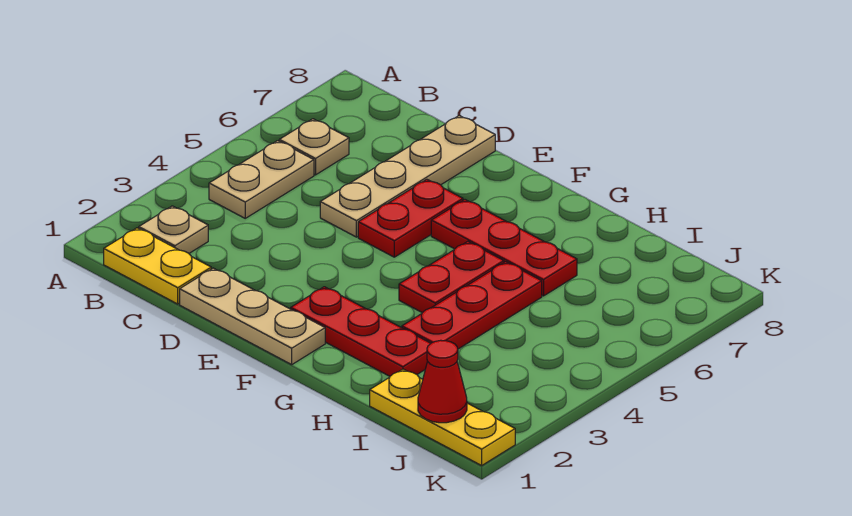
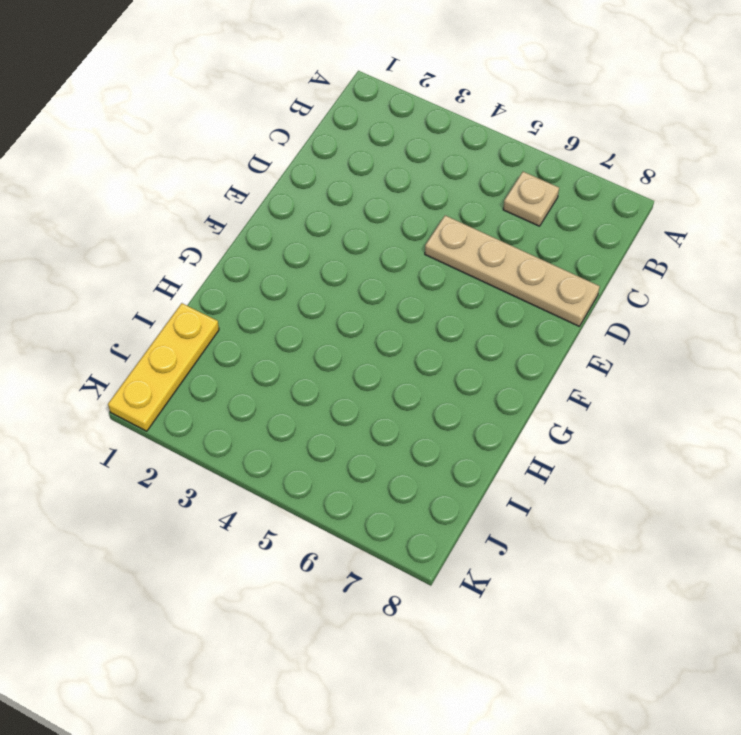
none -> yellow 1x2 plate [104,228,211,304]
none -> tan 1x1 plate [139,206,208,253]
none -> tan 1x2 plate [209,141,314,218]

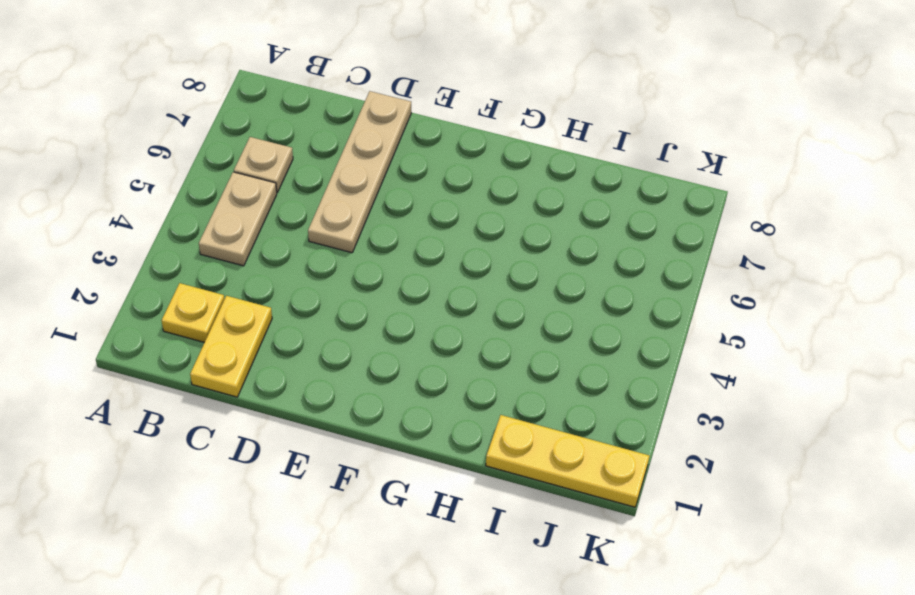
yellow 1x1 plate [162,283,224,342] -> tan 1x1 plate [139,206,208,253]
yellow 1x2 plate [190,296,272,397] -> yellow 1x2 plate turned to [104,228,211,304]
none -> tan 1x3 plate [180,268,325,365]
none -> red 1x2 plate [358,179,463,257]
none -> red 1x3 plate [291,287,431,376]

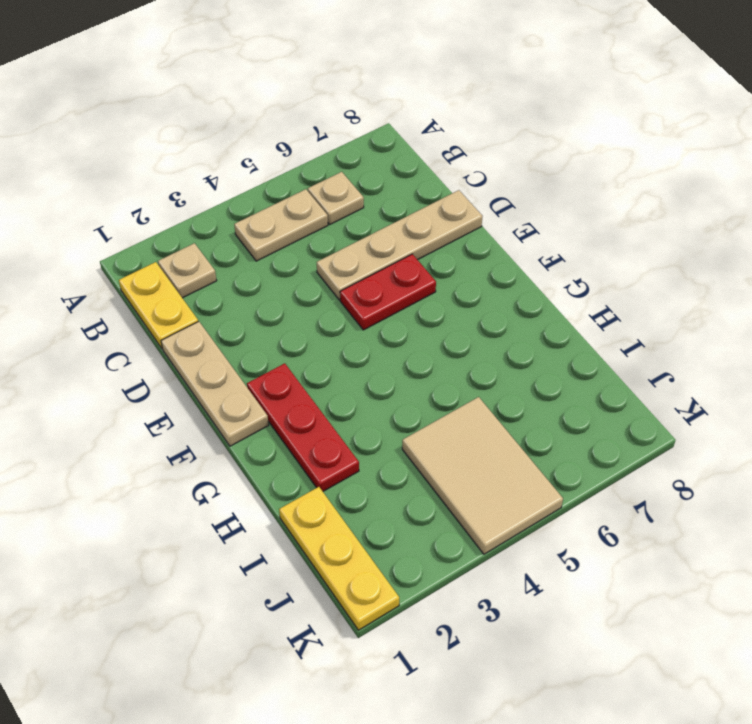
tan 2x3 tile [402,397,563,554] -> none
none -> red 1x3 plate [431,200,577,296]
none -> red 1x2 plate [399,241,504,313]
none -> red 1x3 plate [402,262,542,349]

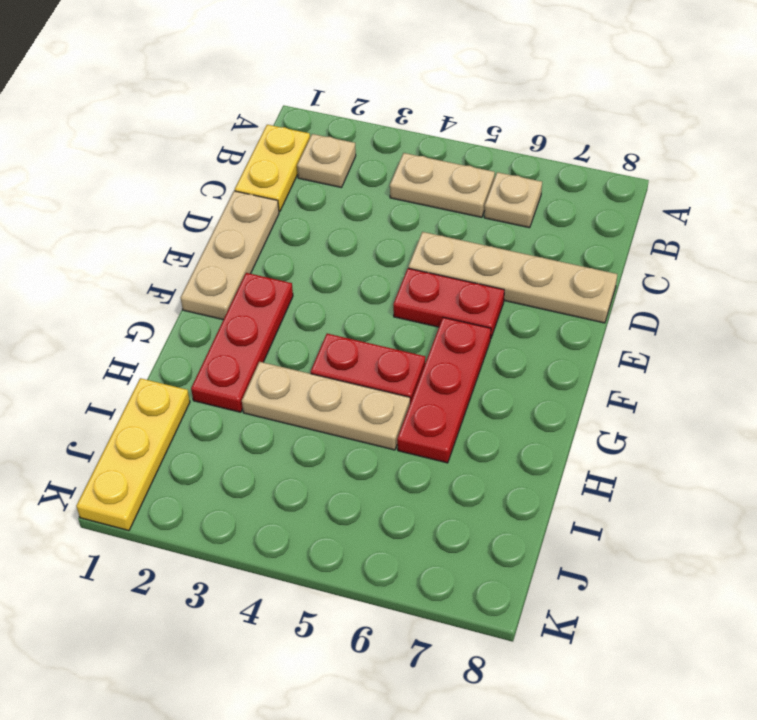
tan 1x3 plate [242,362,410,450] -> red 1x3 plate [402,262,542,349]
none -> red 1x1 cone [418,340,467,423]

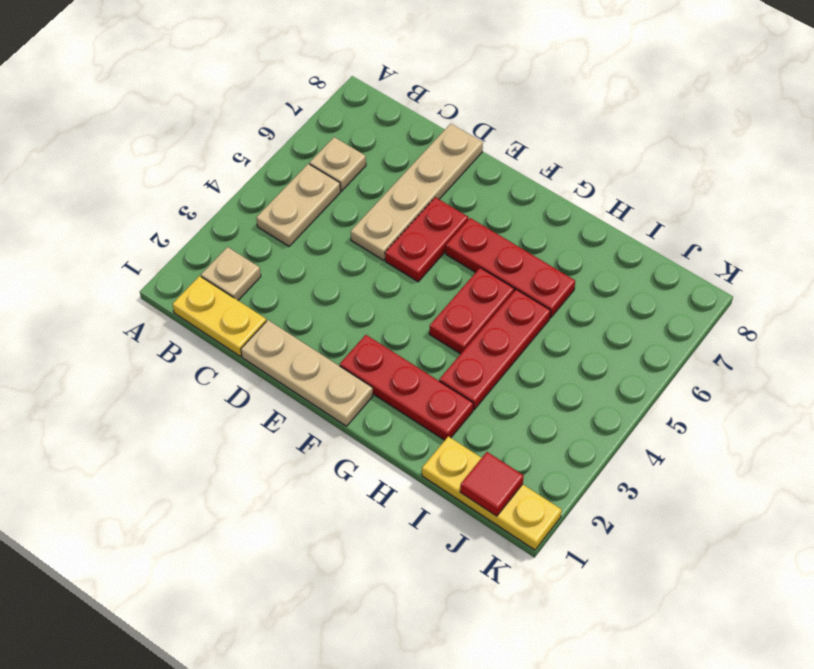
red 1x1 tile [460,452,524,516] -> red 1x1 cone [418,340,467,423]

